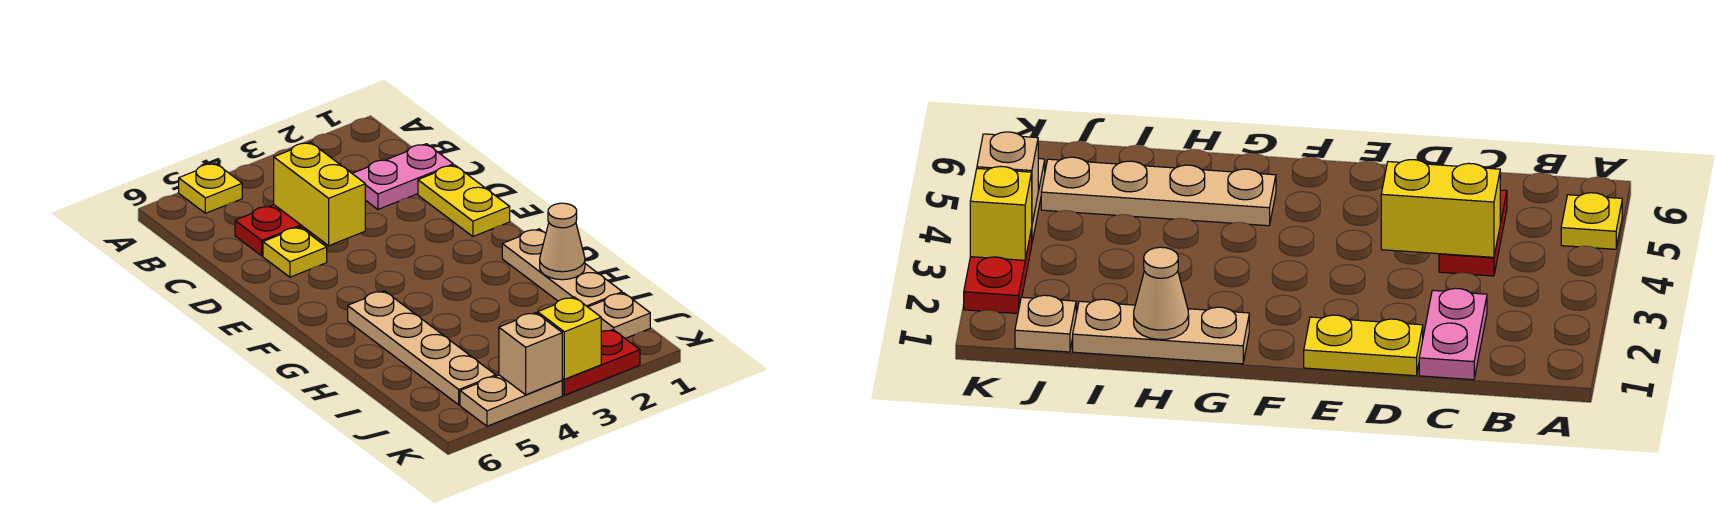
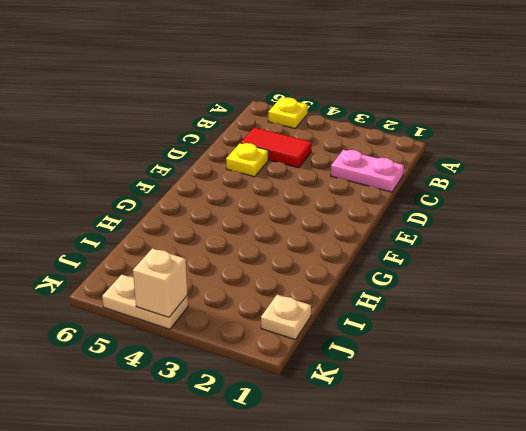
red 1x2 tile [241,127,311,168] -> red 1x2 plate [235,205,313,256]
none -> yellow 1x2 plate [418,165,510,236]
none -> tan 1x3 plate [502,229,622,307]
none -> tan 1x4 plate [348,291,496,405]

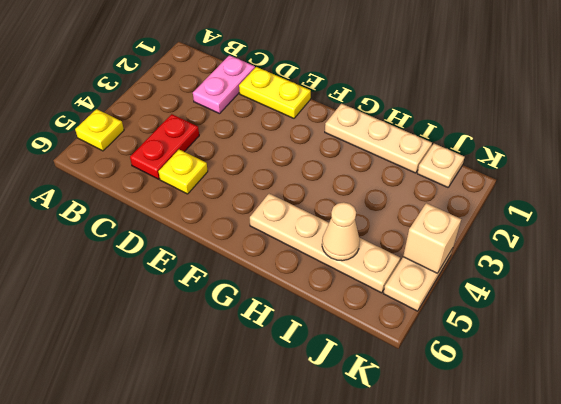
tan 1x1 cone [322,202,360,261] -> tan 1x1 cone moved to [540,203,585,280]
none -> red 1x2 plate [562,330,640,395]
none -> yellow 1x2 brick [274,142,365,246]
none -> yellow 1x1 brick [538,297,601,379]

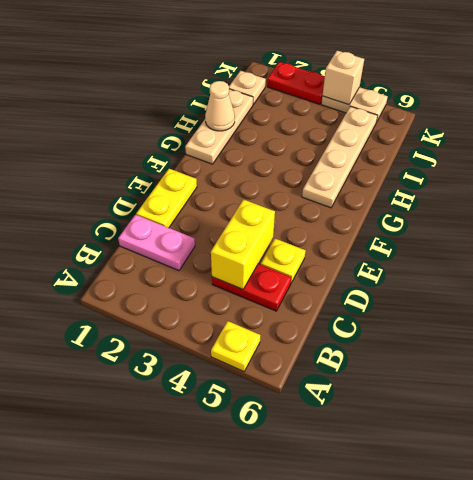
none -> yellow 1x1 brick [538,297,601,379]

